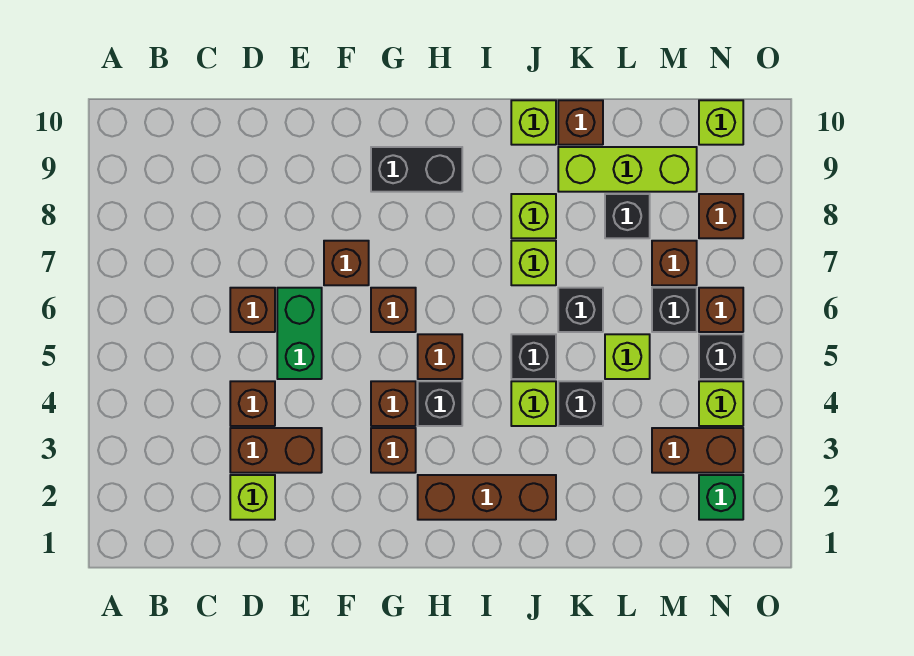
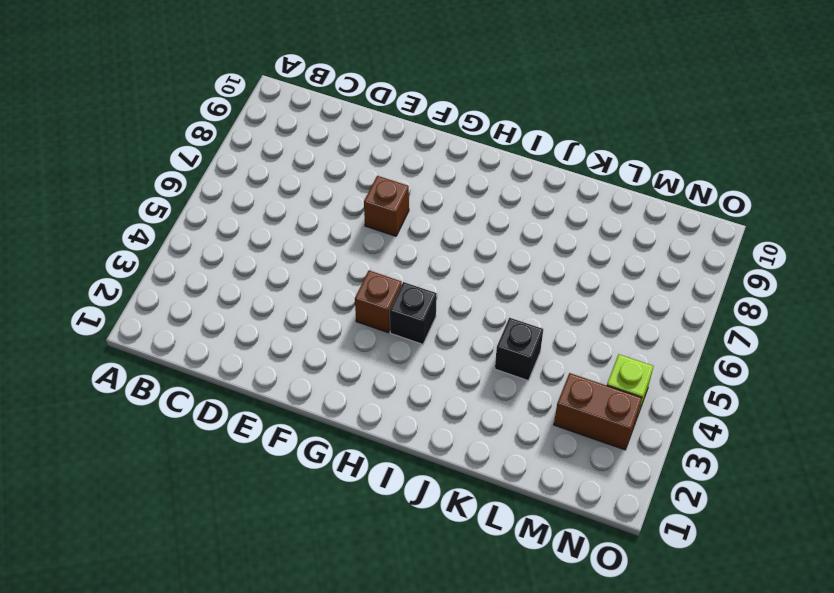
none -> lime 1x1 brick [230,475,275,520]
none -> brown 1x2 brick [230,428,322,473]
none -> brown 1x1 brick [230,381,275,426]
none -> brown 1x1 brick [230,288,275,332]

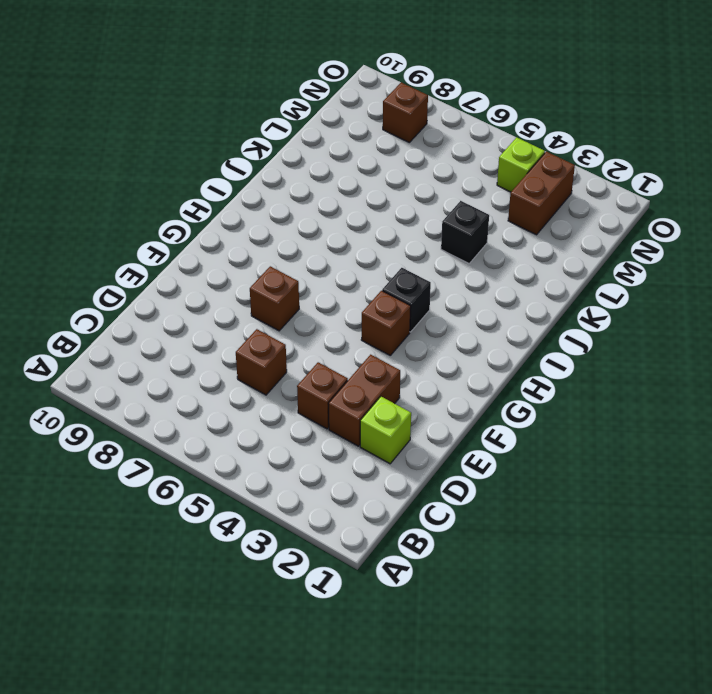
none -> green 1x2 brick [277,288,322,379]
none -> brown 1x1 brick [371,428,416,473]
none -> brown 1x1 brick [371,288,416,332]
none -> black 1x2 brick [371,147,462,192]

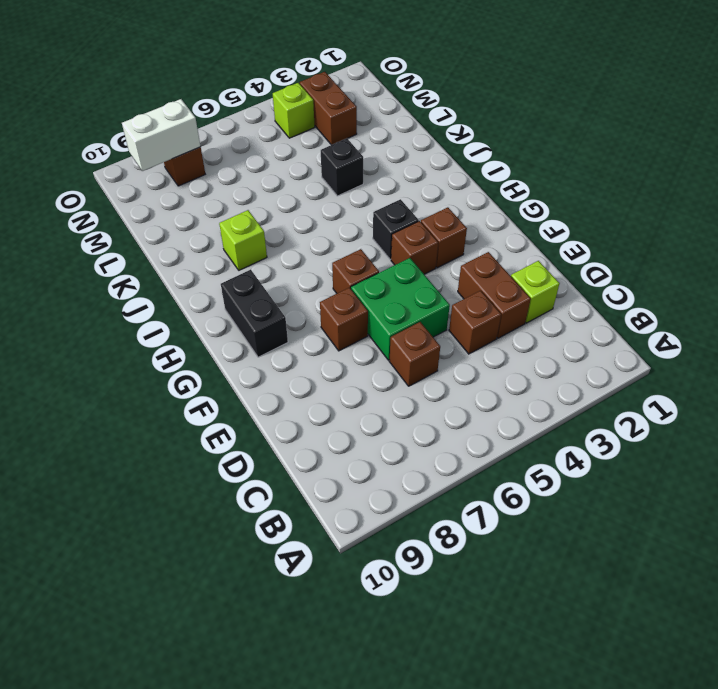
green 2x2 brick [351,258,450,360] -> green 1x2 brick [277,288,322,379]
white 1x2 brick [122,99,201,171] -> none
none -> brown 1x3 brick [418,475,556,520]
none -> brown 1x1 brick [418,334,462,379]
none -> lime 1x1 brick [511,381,556,426]
none -> black 1x1 brick [511,334,556,379]

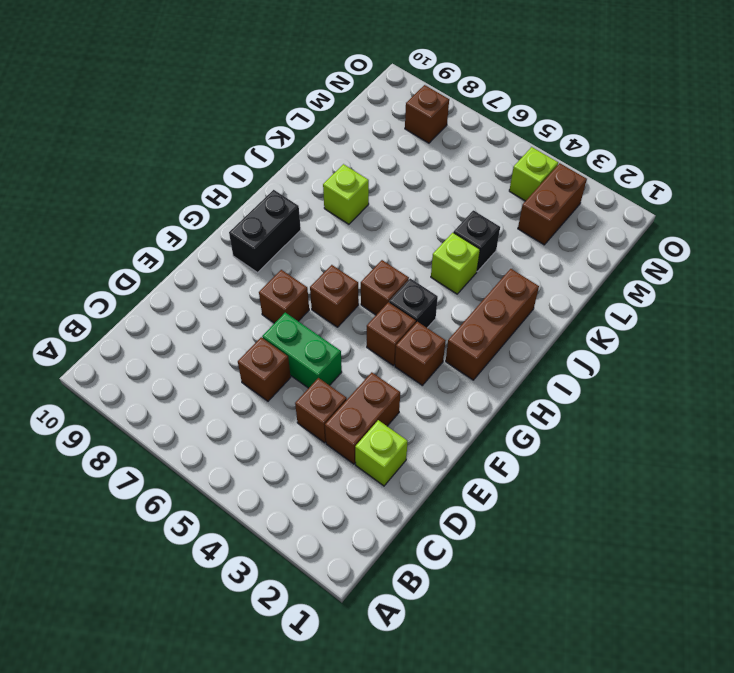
none -> black 1x1 brick [511,334,556,379]
none -> lime 1x1 brick [511,241,556,285]
none -> lime 1x1 brick [511,100,556,145]
none -> black 1x1 brick [558,288,603,332]

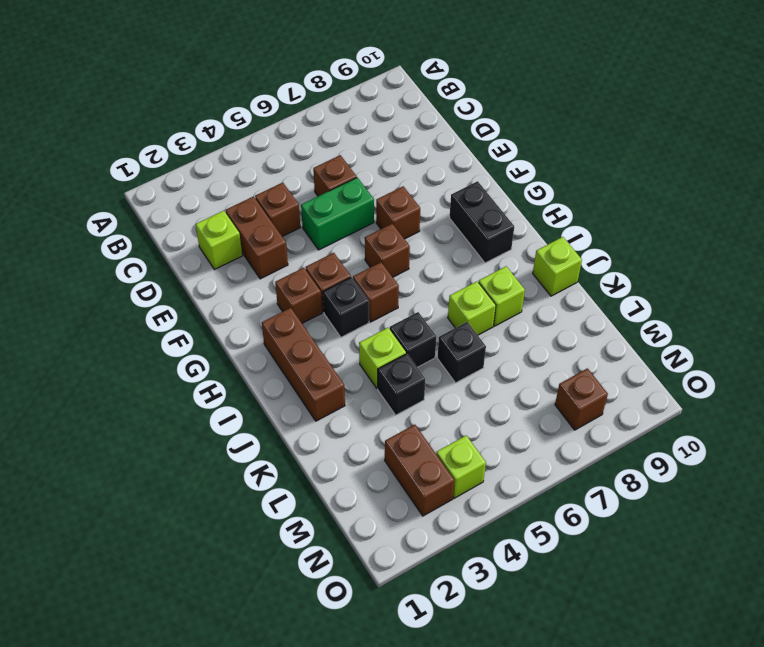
none -> lime 1x3 brick [558,147,697,192]
none -> brown 1x1 brick [558,100,603,145]
none -> lime 1x1 brick [605,334,650,379]
none -> black 1x1 brick [605,194,650,238]

